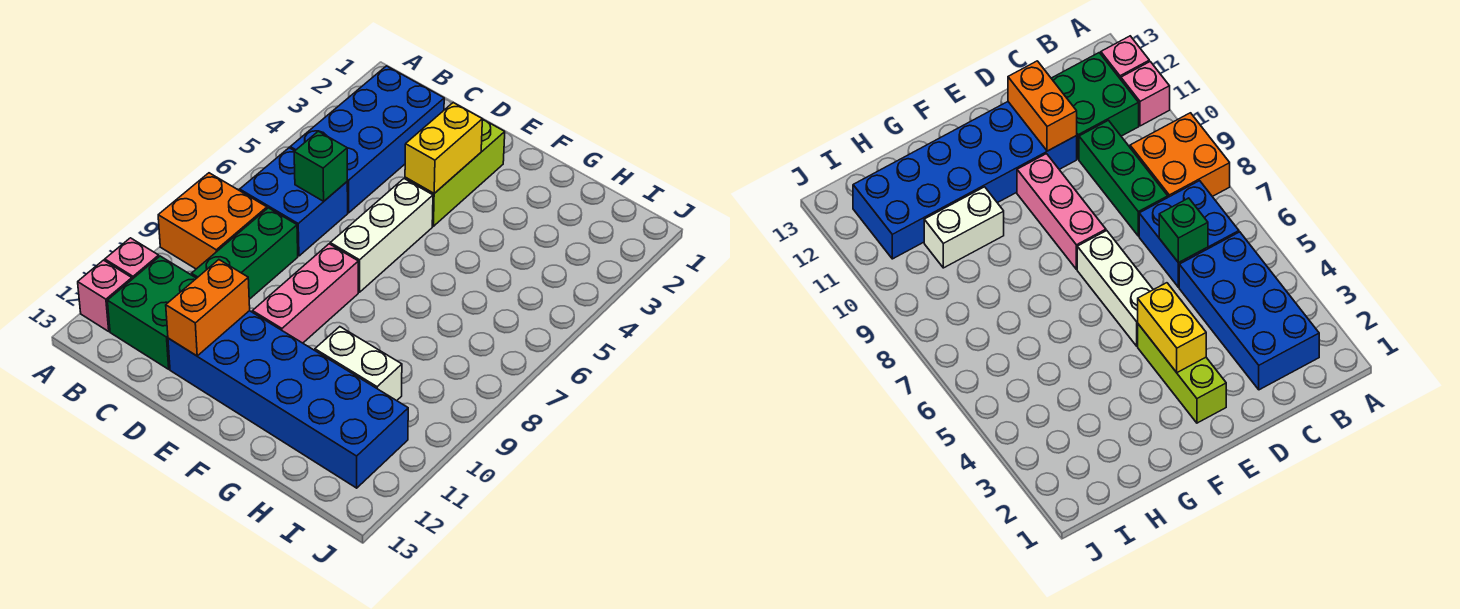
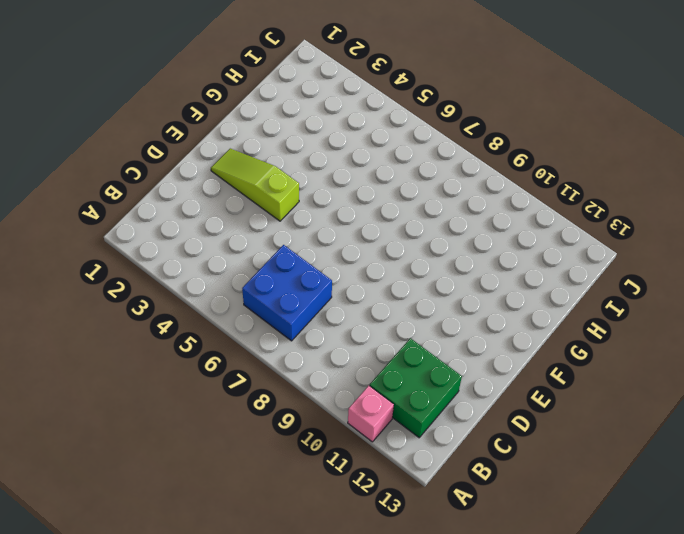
lime 1x3 slope [211,149,299,221] -> lime 1x3 brick [405,119,505,226]
none -> orange 2x2 brick [158,173,267,269]
none -> pink 1x1 brick [78,260,132,331]
none -> blue 2x4 brick [290,66,444,213]

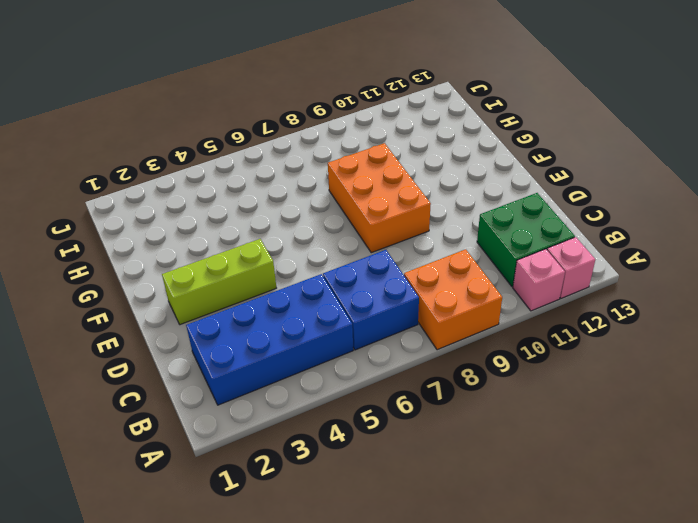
orange 2x3 brick [328,143,431,253] -> pink 1x3 brick [252,244,358,343]
none -> green 1x3 brick [191,208,298,299]
none -> blue 2x6 brick [168,311,408,488]
none -> white 1x3 brick [330,179,433,292]

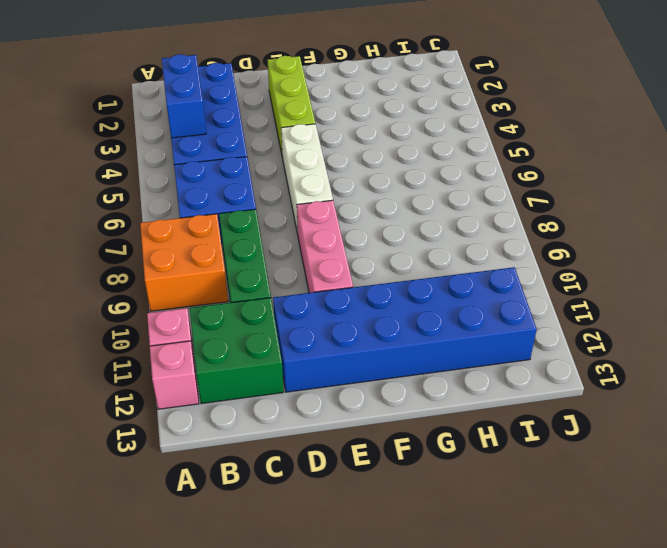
blue 1x2 brick [162,54,206,138] -> none
none -> white 1x2 brick [315,327,402,401]
none -> green 1x1 brick [294,131,347,201]
none -> orange 1x2 brick [166,260,250,356]

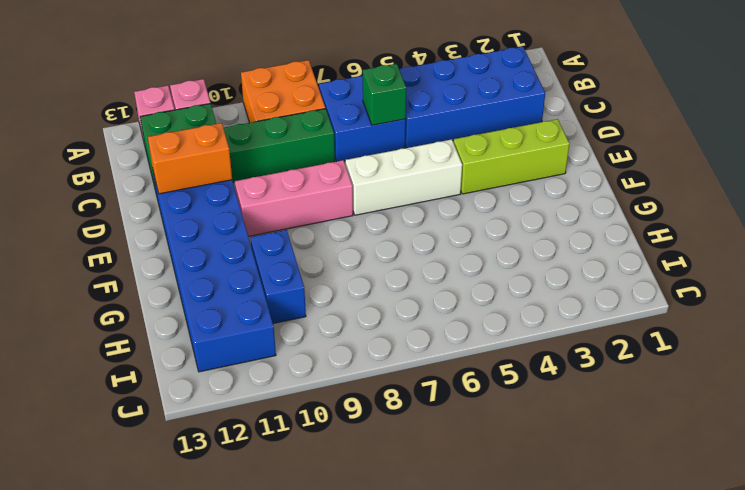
blue 1x2 brick [250,230,306,323] -> white 1x2 brick [315,327,402,401]
none -> yellow 1x2 brick [405,103,482,193]

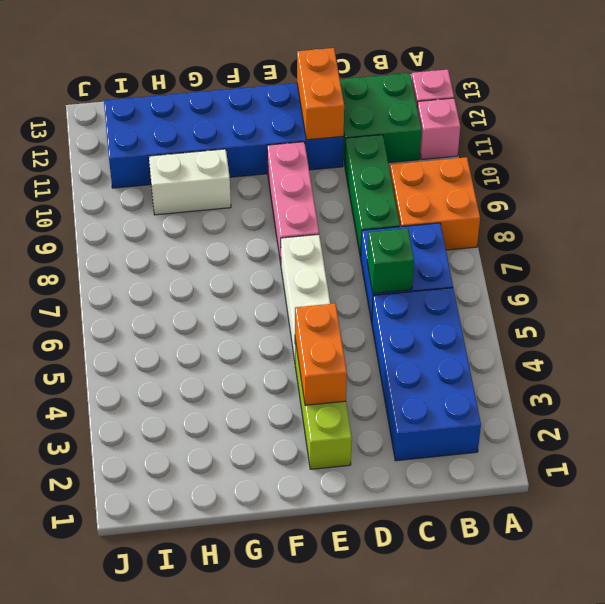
orange 1x2 brick [295,304,347,405] -> yellow 1x2 brick [405,103,482,193]

